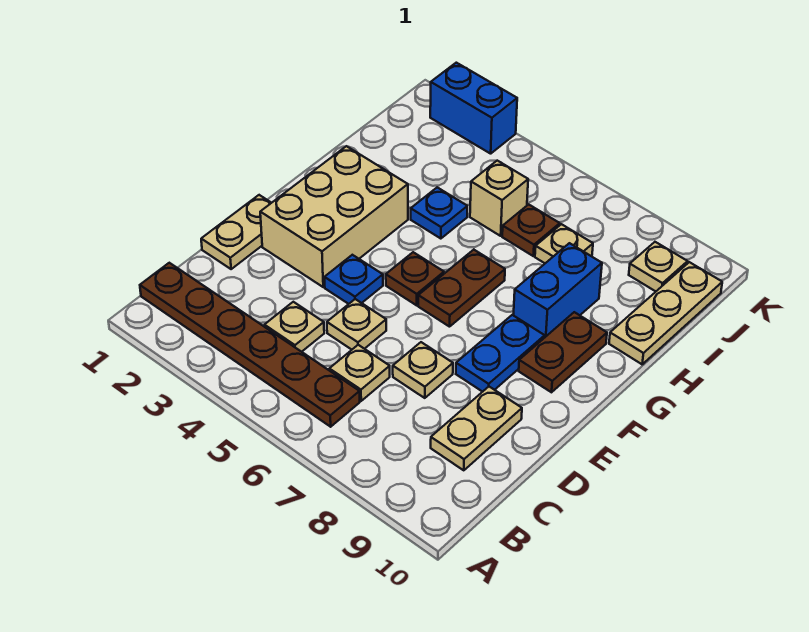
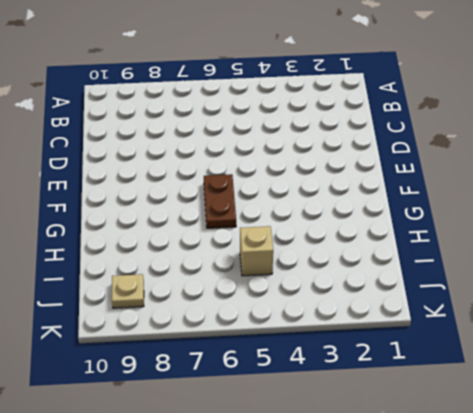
none -> brown 1x6 plate [140,263,360,427]
none -> tan 1x1 plate [264,302,324,352]
none -> tan 1x1 plate [329,345,390,401]

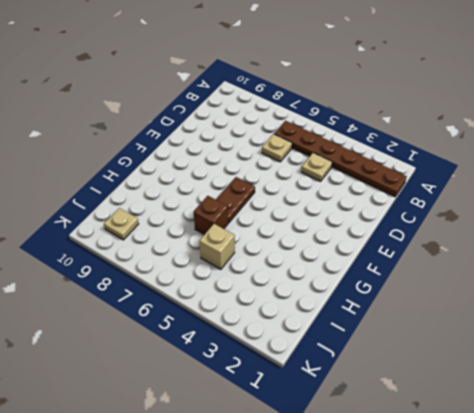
brown 1x1 brick [194,196,228,235] -> none
none -> tan 1x2 plate [431,387,522,470]
none -> tan 1x2 plate [201,195,271,269]
none -> tan 1x1 plate [327,299,386,350]

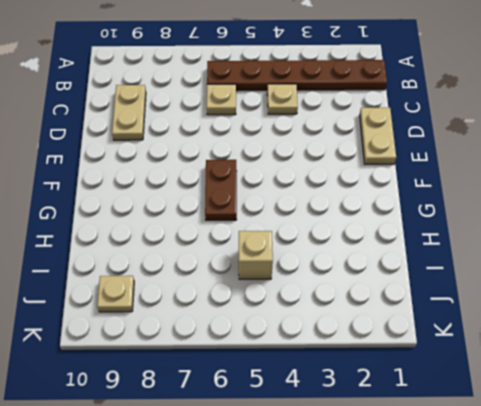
none -> tan 1x1 plate [327,299,386,350]
none -> tan 1x1 plate [393,342,453,398]
none -> tan 2x3 brick [260,146,408,287]

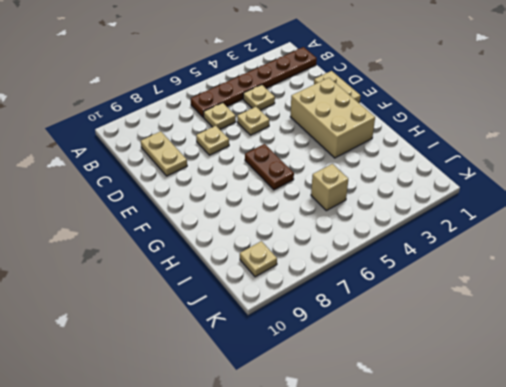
none -> blue 1x1 plate [324,255,383,304]
none -> blue 1x2 plate [456,315,545,392]
none -> brown 1x1 plate [386,252,444,305]

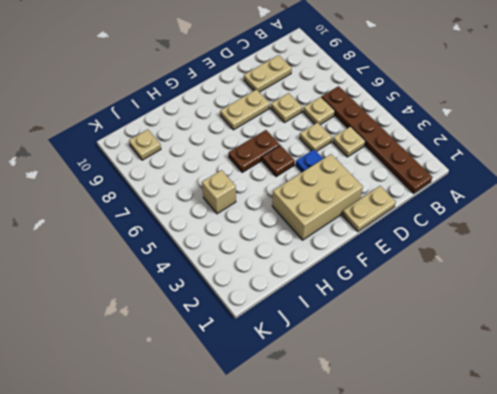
tan 1x2 plate [220,89,270,130] -> blue 1x2 plate [456,315,545,392]
none -> brown 1x2 plate [519,312,607,392]
none -> blue 1x2 brick [513,243,602,337]
none -> blue 1x1 plate [411,187,467,239]

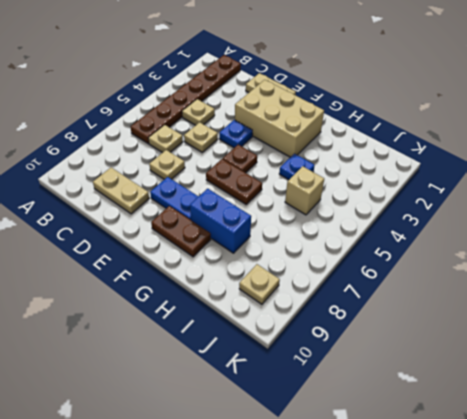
none -> tan 1x3 plate [609,262,722,364]
none -> brown 1x1 plate [502,204,560,256]
none -> tan 1x1 plate [535,224,593,263]

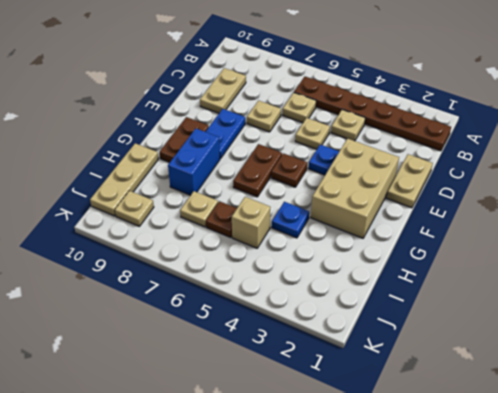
none -> blue 1x2 brick [430,63,517,154]

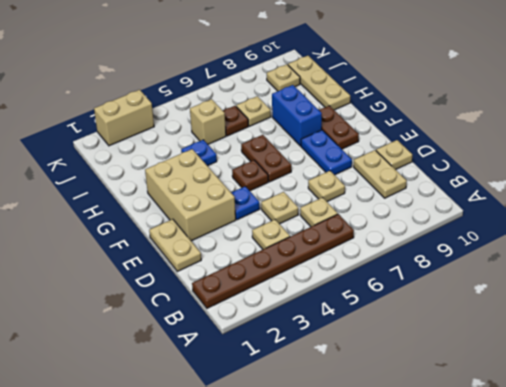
tan 1x1 plate [376,140,412,170] -> none
tan 1x2 brick [94,90,154,146] -> blue 1x2 brick [430,63,517,154]

